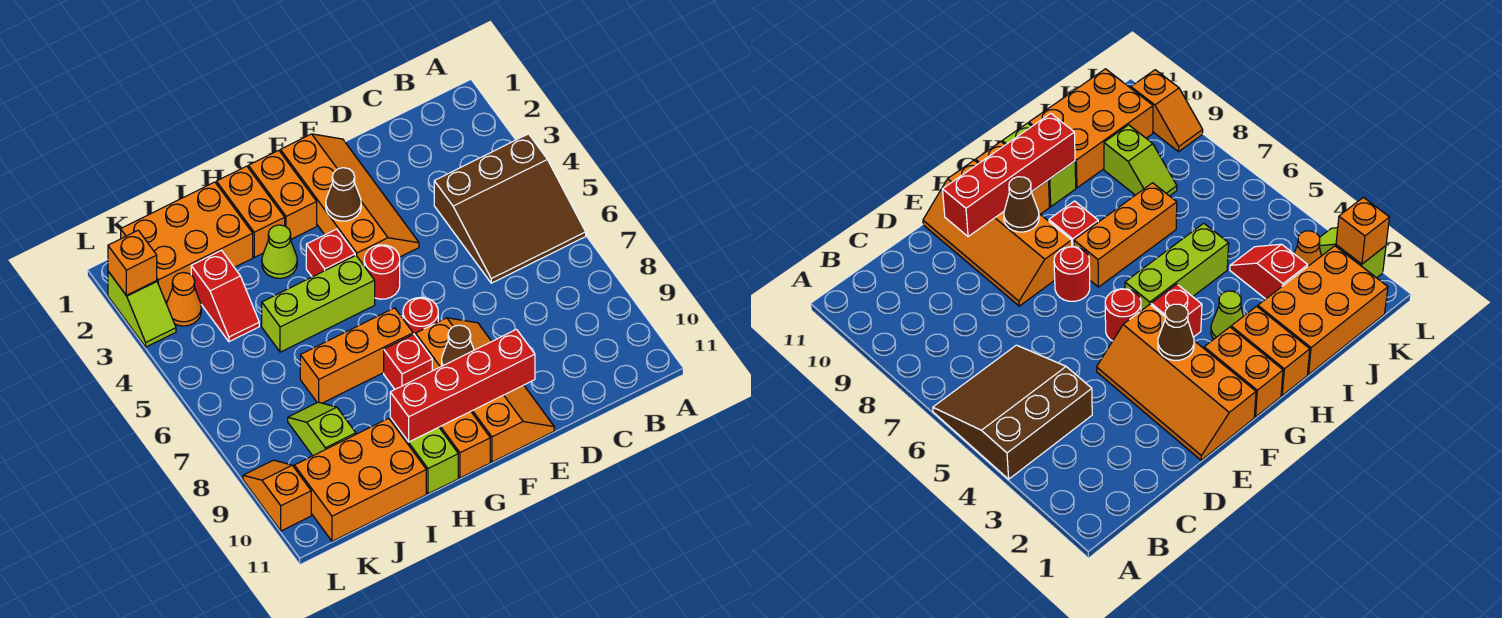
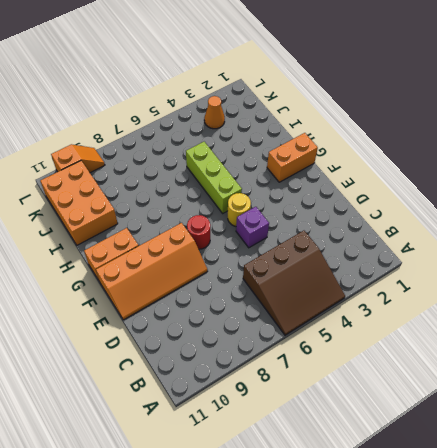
brown 3x3 slope [243,231,345,335] -> brown 3x3 slope turned to [434,134,586,283]
purple 1x1 brick [236,207,269,248] -> none
yellow 1x1 round brick [228,193,251,226] -> red 1x1 round brick [364,245,400,299]
none -> orange 2x4 slope [280,134,419,265]
none -> red 1x1 brick [306,229,355,277]
none -> orange 1x3 brick [300,308,413,403]

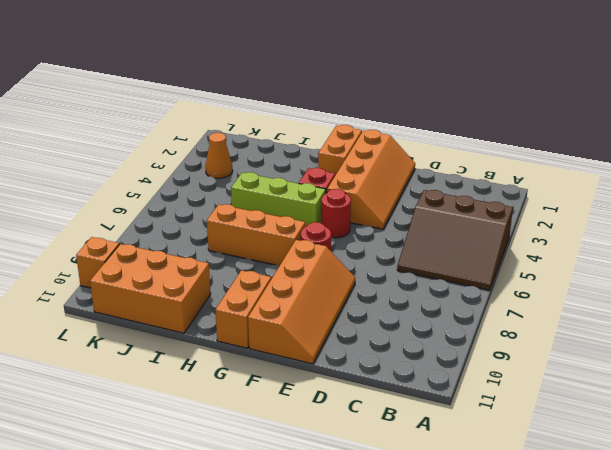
none -> red 1x1 brick [384,334,432,389]
none -> orange 1x2 brick [217,166,285,257]
none -> lime 1x1 cone [262,225,297,278]

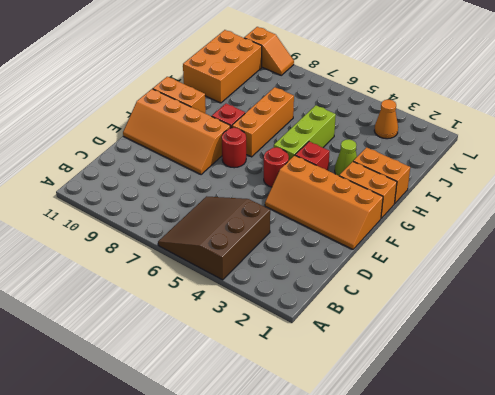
none -> lime 1x2 brick [390,418,458,494]
none -> orange 2x3 brick [121,182,253,302]
none -> red 1x2 slope [191,250,259,342]

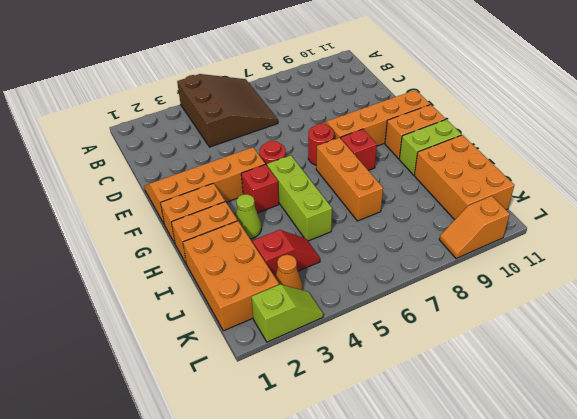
none -> lime 1x2 slope [288,402,356,456]
none -> red 1x4 brick [390,329,535,442]
none -> brown 1x1 cone [326,168,361,221]

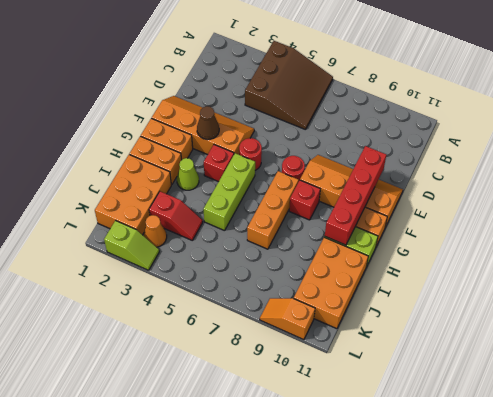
none -> lime 1x2 slope [288,402,356,456]
none -> brown 1x1 cone [442,325,474,366]
none -> orange 1x1 brick [108,230,157,295]

